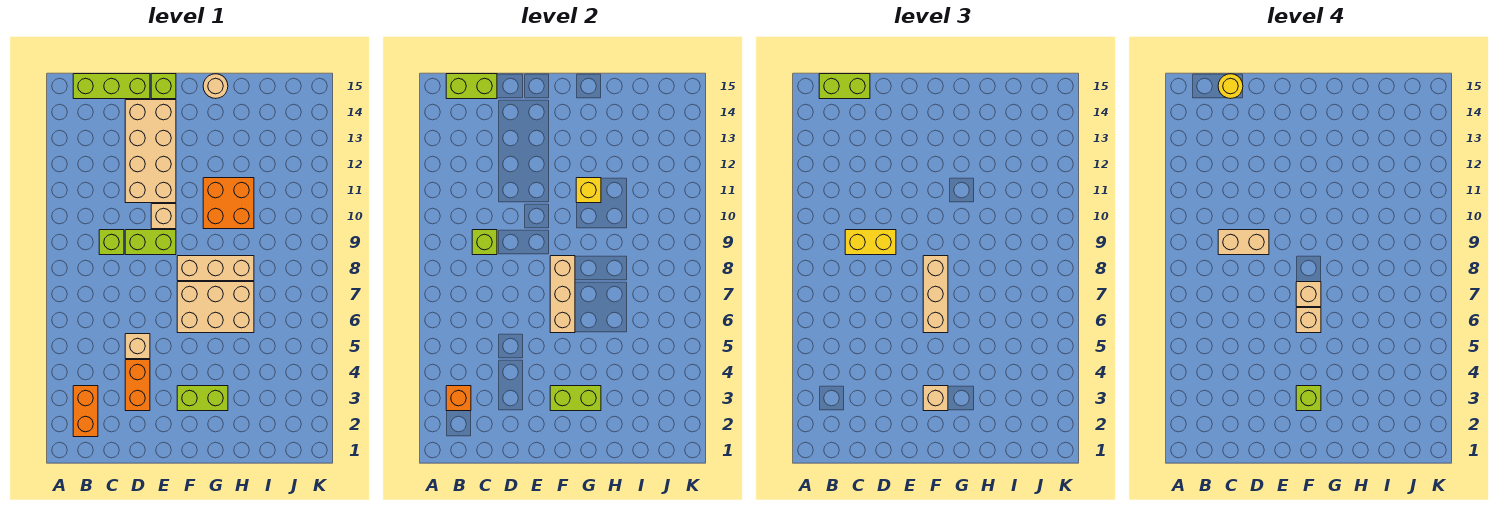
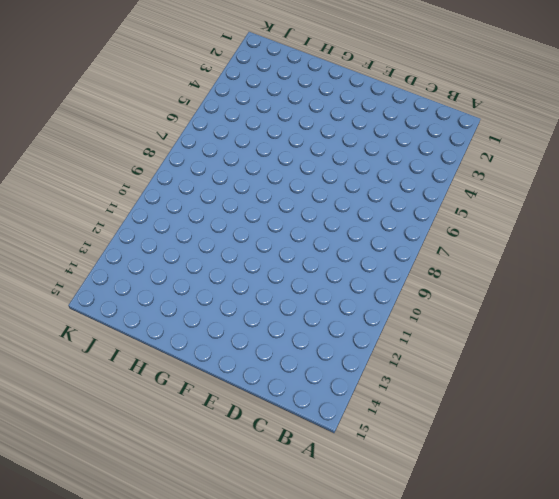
none -> orange 1x2 brick [73,386,98,437]
none -> lime 1x3 brick [73,74,150,99]
none -> lime 1x1 brick [99,230,124,255]

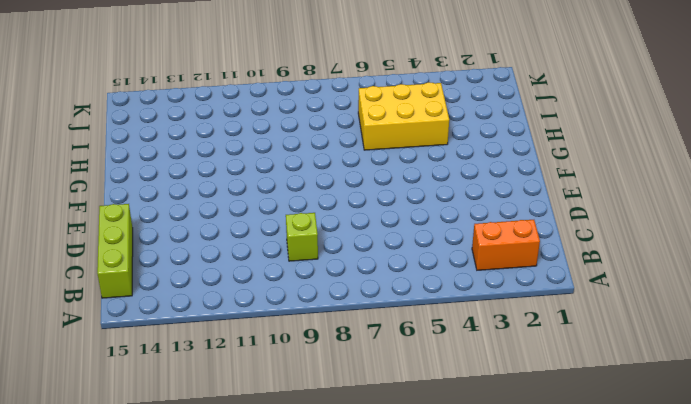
yellow 2x3 brick [358,82,449,150] -> tan 2x3 brick [177,282,254,333]
none -> orange 1x2 brick [125,360,150,411]
none -> tan 1x1 brick [125,334,150,359]
none -> lime 1x2 brick [125,230,176,255]

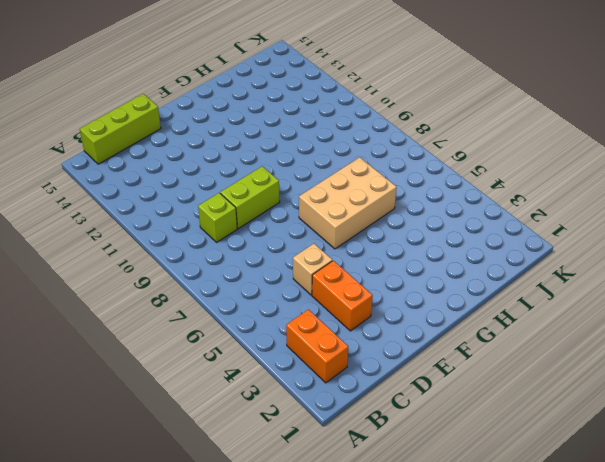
none -> tan 2x4 brick [125,100,176,203]
none -> tan 1x1 brick [151,204,176,229]
none -> lime 1x1 brick [151,74,176,99]

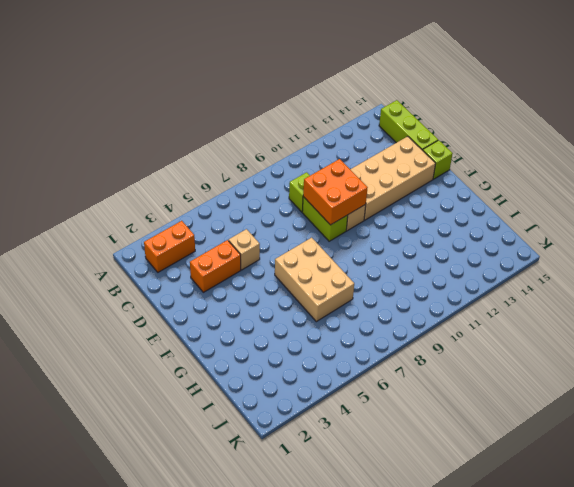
orange 2x2 brick [303,159,368,225] -> orange 2x2 brick moved to [203,178,254,229]
none -> lime 1x2 brick [177,386,228,411]
none -> tan 1x3 brick [177,256,254,281]
none -> tan 1x1 round brick [203,74,228,99]

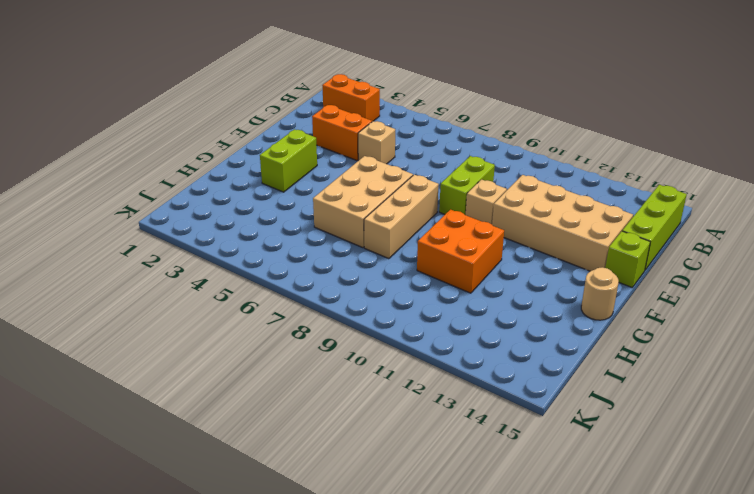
none -> lime 1x1 brick [99,230,124,255]
none -> orange 1x1 brick [446,386,471,411]
none -> lime 1x2 brick [446,74,497,99]

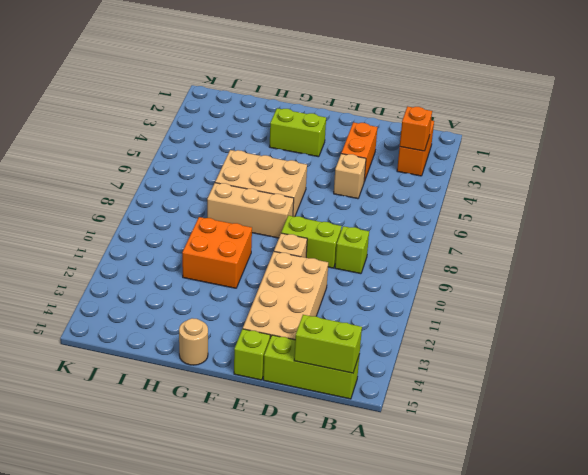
none -> lime 1x1 brick [472,230,497,255]
none -> lime 1x2 brick [550,386,601,411]
none -> tan 1x3 brick [550,256,575,333]

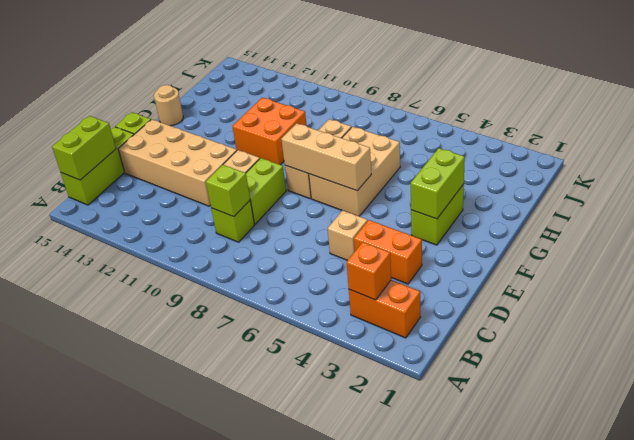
none -> yellow 1x1 brick [576,178,601,203]
none -> lime 1x2 brick [819,74,870,99]
none -> yellow 1x2 brick [845,230,896,255]

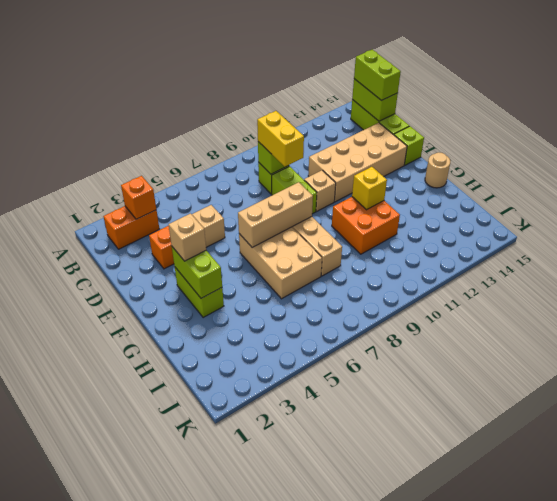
none -> tan 1x3 brick [923,256,948,333]
none -> tan 1x2 brick [1218,230,1269,255]
none -> yellow 1x1 round brick [1218,74,1243,99]

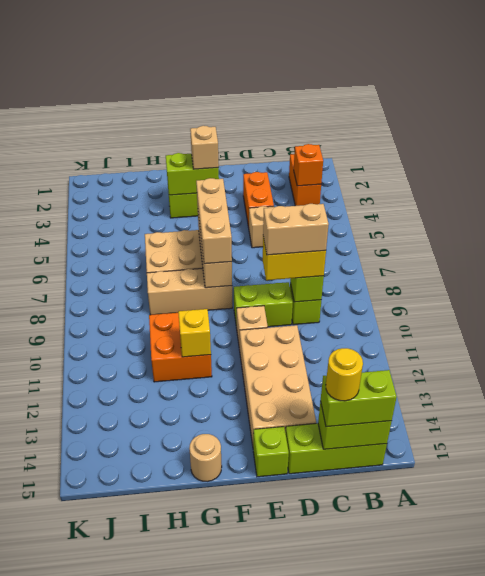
none -> lime 1x1 brick [1296,386,1321,411]
none -> tan 1x1 brick [1296,308,1321,333]
none -> tan 1x1 brick [1296,282,1321,307]

